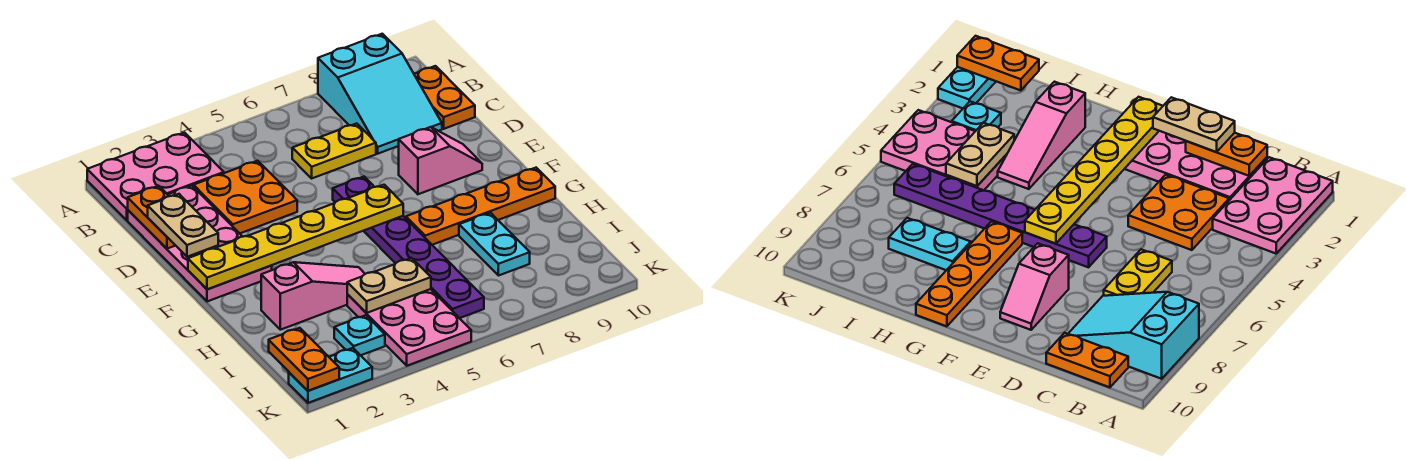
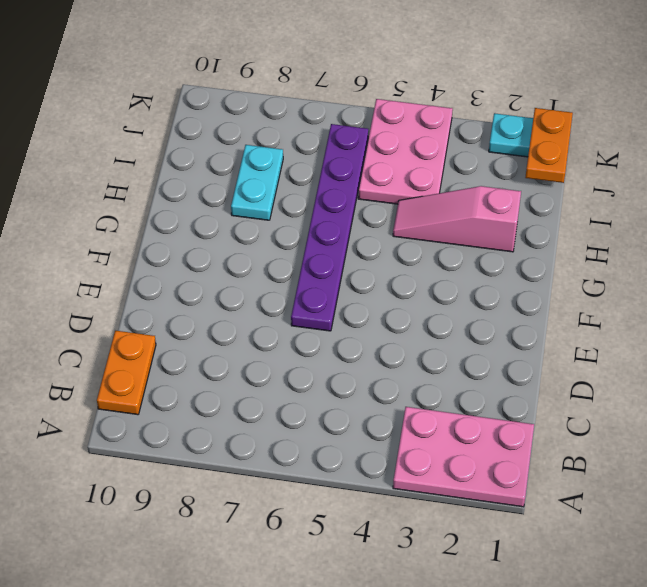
none -> cyan 2x3 slope [318,34,442,154]
none -> pink 2x4 plate [128,186,272,302]
none -> orange 2x2 plate [193,161,297,233]

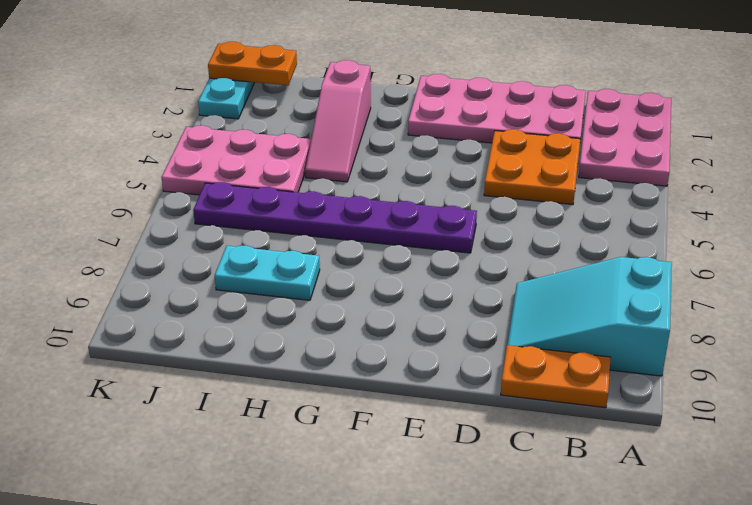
none -> yellow 1x2 plate [292,123,376,178]
none -> pink 1x2 slope [399,127,482,194]
none -> orange 1x4 plate [406,168,555,245]

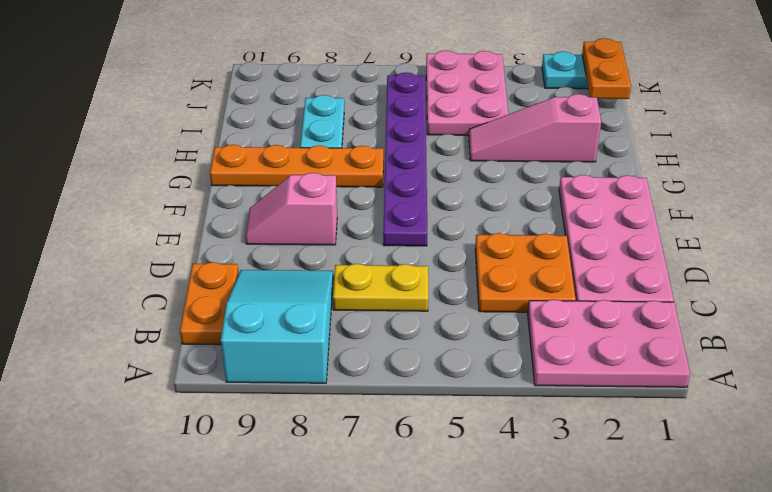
none -> cyan 1x1 plate [334,315,385,355]
none -> orange 1x2 plate [128,186,176,249]
none -> yellow 1x6 plate [188,185,403,289]

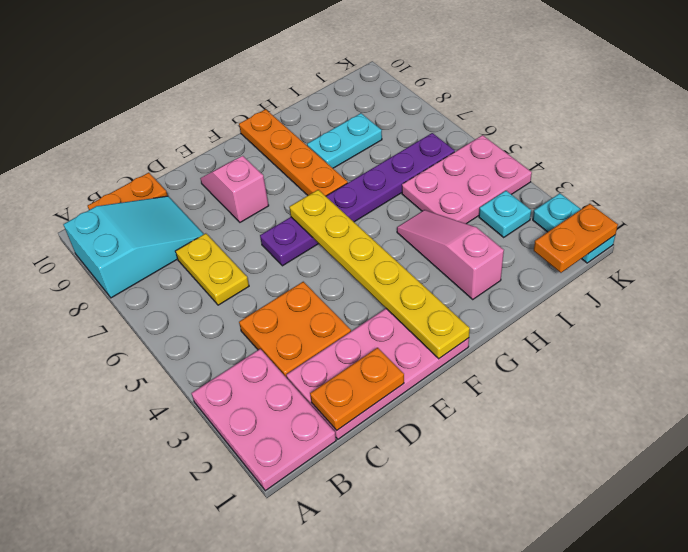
none -> tan 1x2 plate [347,258,431,313]
none -> tan 1x2 plate [148,194,218,257]

